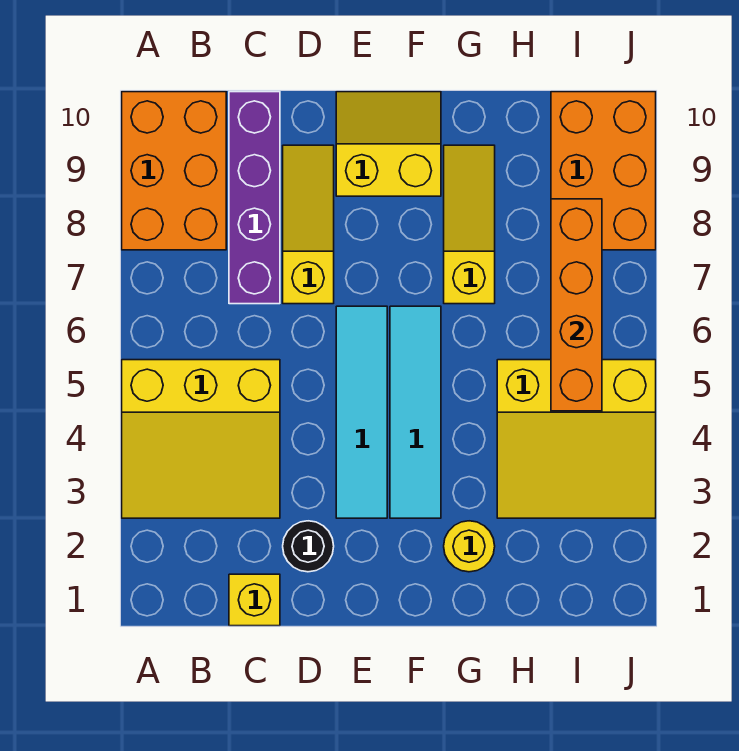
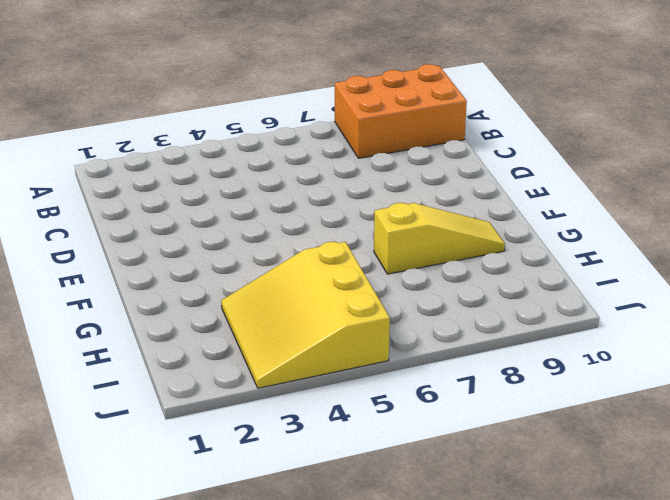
none -> yellow 3x3 slope [122,360,280,518]
none -> yellow 1x1 brick [229,574,280,626]
none -> purple 1x4 brick [229,92,280,304]

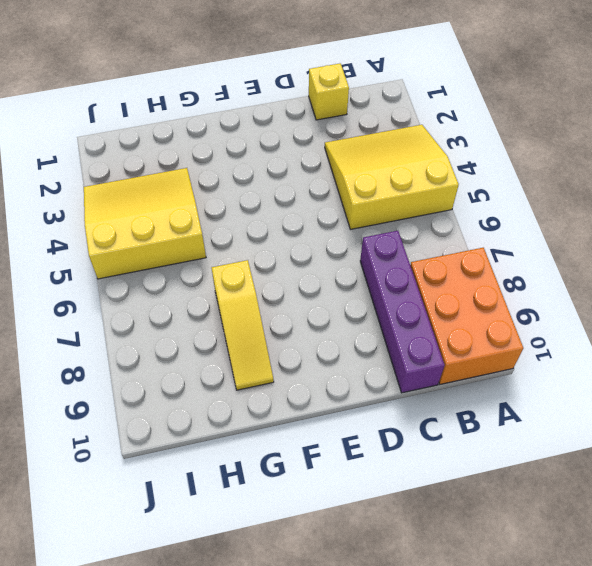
none -> black 1x1 round brick [283,521,334,572]
none -> yellow 1x3 slope [283,145,334,304]
none -> cyan 1x4 tile [336,306,387,518]

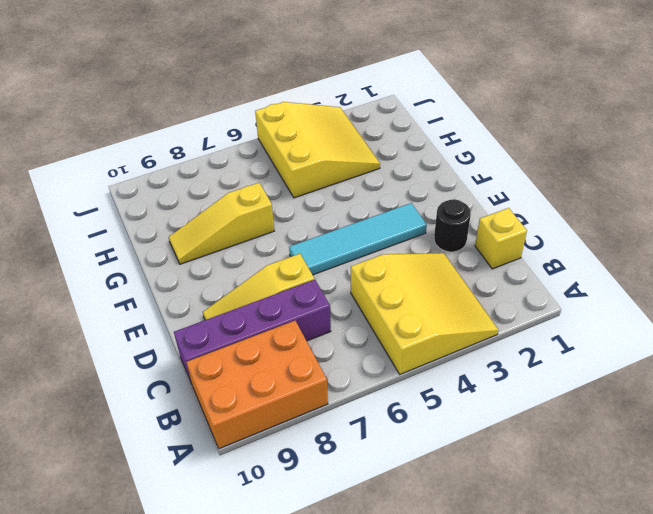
none -> yellow 2x2 slope [336,92,441,196]
none -> cyan 1x4 tile [390,306,441,518]
none -> yellow 1x1 round brick [444,521,495,572]

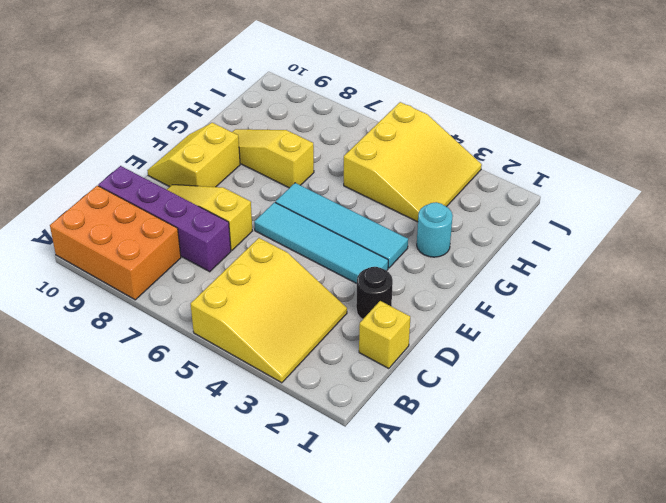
cyan 1x1 round brick [417,202,453,257] -> yellow 1x1 round brick [444,521,495,572]
none -> orange 2x3 brick [551,92,656,250]
none -> orange 1x4 brick [551,199,602,411]

